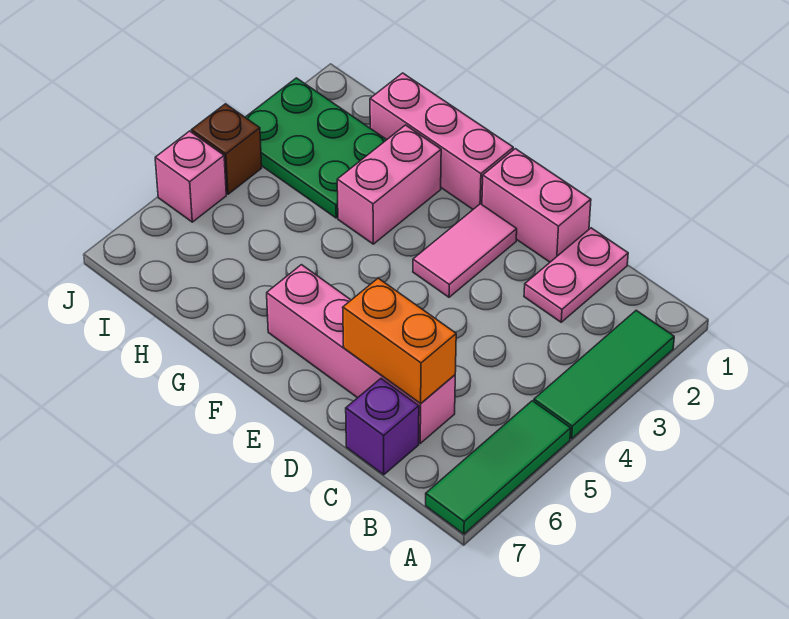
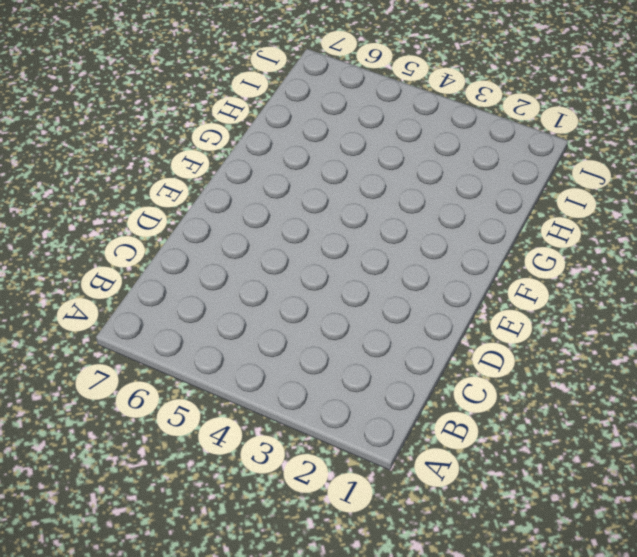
none -> green 1x3 tile [534,310,674,439]
none -> green 1x3 tile [426,401,571,534]
none -> pink 1x2 plate [524,228,628,322]

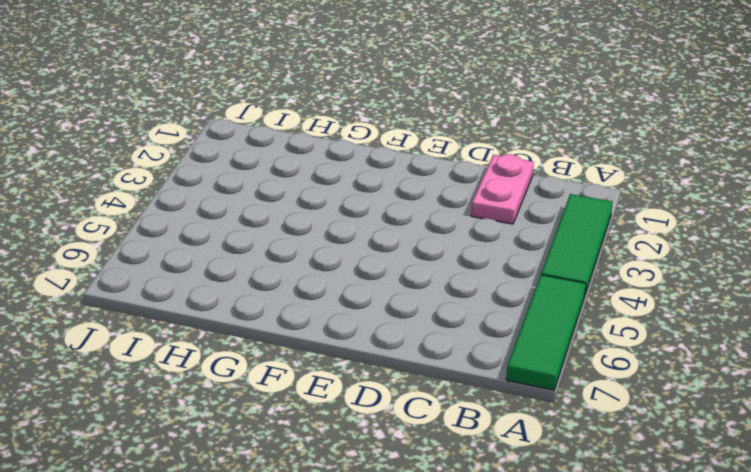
none -> pink 1x4 brick [267,265,455,443]
none -> purple 1x1 brick [346,379,419,475]
none -> pink 1x2 brick [482,149,591,262]

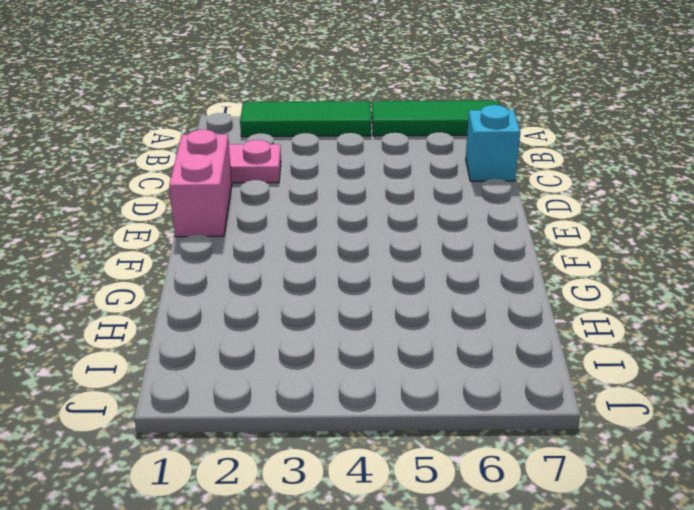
cyan 1x1 brick [466,105,520,181] -> purple 1x1 brick [346,379,419,475]
none -> pink 1x4 brick [267,265,455,443]
none -> pink 1x2 tile [413,204,517,297]
none -> pink 1x3 brick [370,73,513,209]

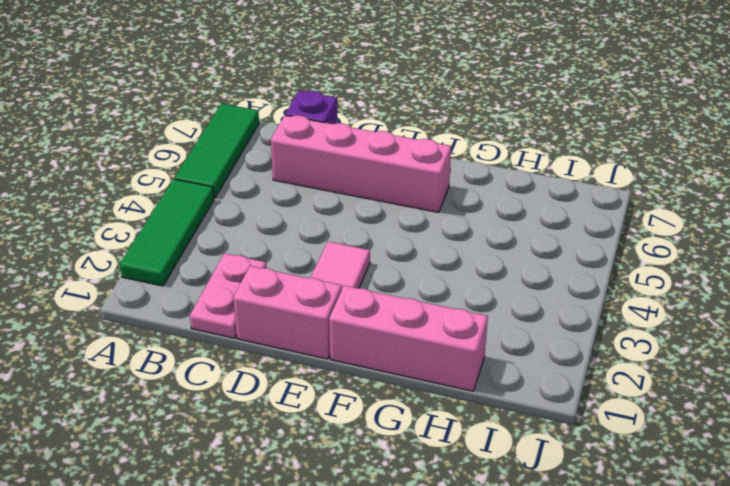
none -> pink 1x2 brick [337,125,441,244]
none -> green 2x3 plate [245,78,386,218]
none -> brown 1x1 brick [191,104,262,194]

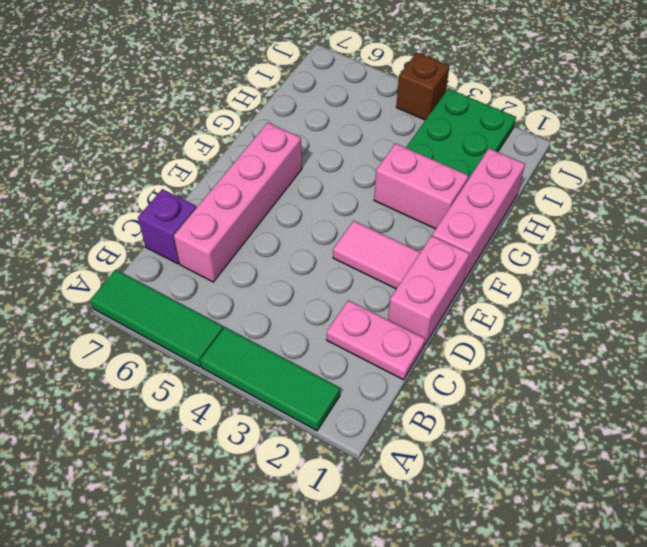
none -> pink 1x1 brick [155,131,226,222]
none -> orange 1x2 brick [343,278,456,404]

